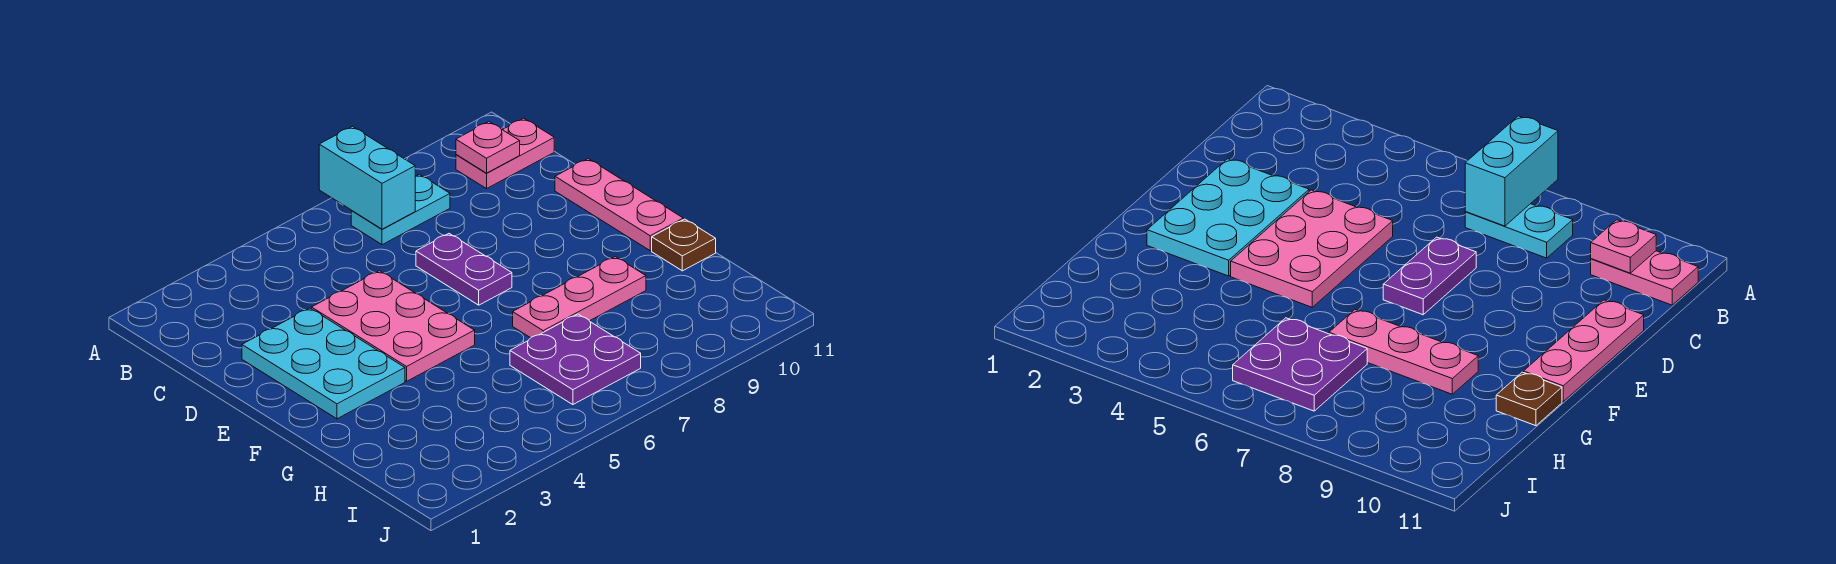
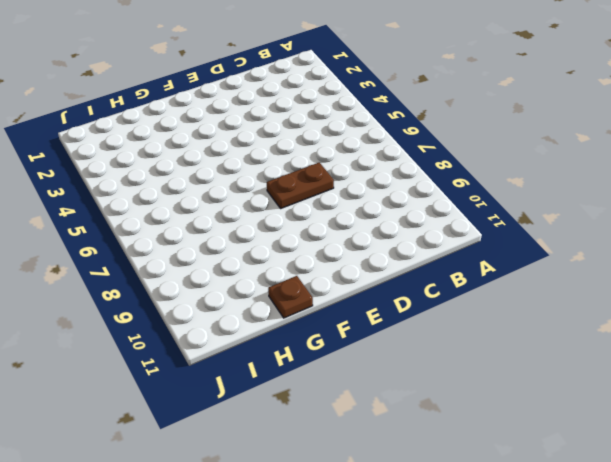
brown 1x2 plate [267,163,334,208] -> purple 1x2 plate [416,234,512,305]
none -> cyan 1x2 plate [351,174,450,245]
none -> pink 1x2 plate [456,118,554,189]

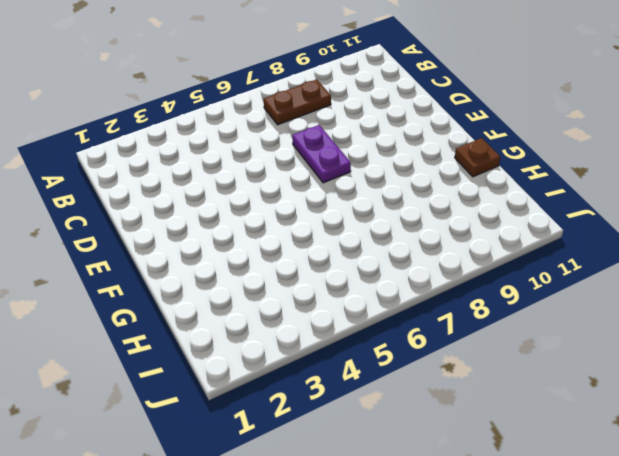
brown 1x2 plate [263,79,331,125] -> cyan 1x2 plate [351,174,450,245]
none -> pink 1x2 plate [456,118,554,189]
none -> cyan 2x3 plate [242,308,405,419]

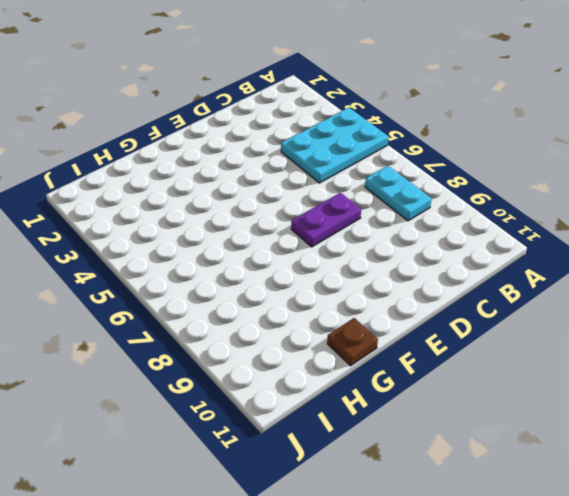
cyan 2x3 plate [281,108,388,183] -> cyan 2x3 plate moved to [242,308,405,419]
none -> pink 1x2 plate [456,118,554,189]
none -> pink 2x3 plate [311,271,475,381]

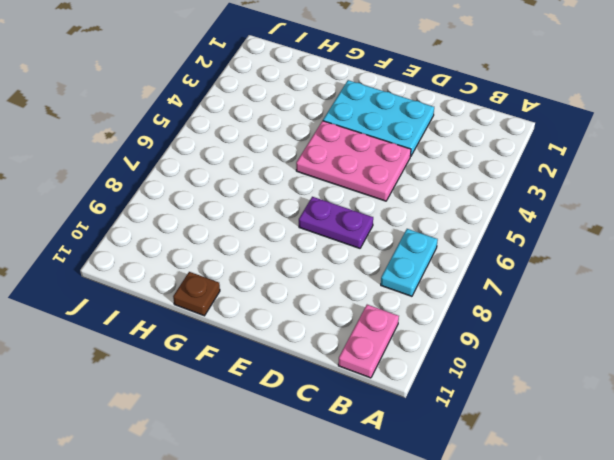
none -> pink 1x3 plate [555,159,683,251]
none -> pink 1x3 plate [513,257,646,338]

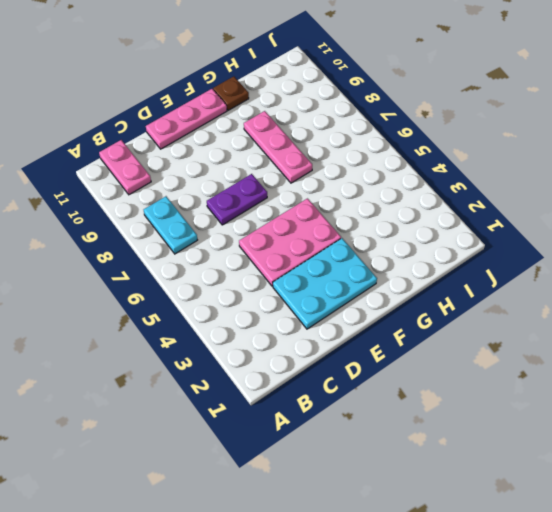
none -> purple 2x2 plate [510,314,641,405]
none -> cyan 1x2 brick [319,126,415,229]

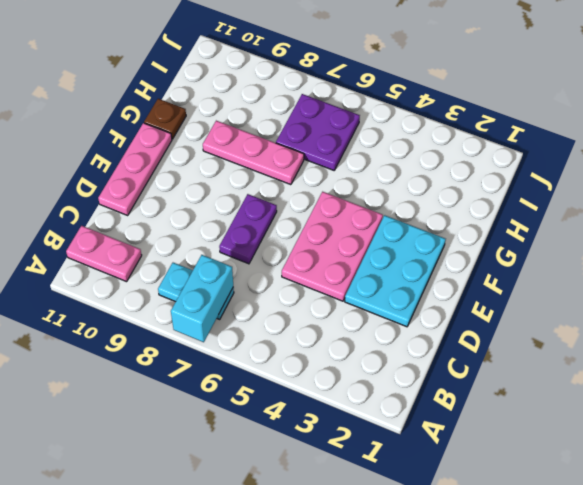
none -> pink 1x1 plate [456,122,520,173]

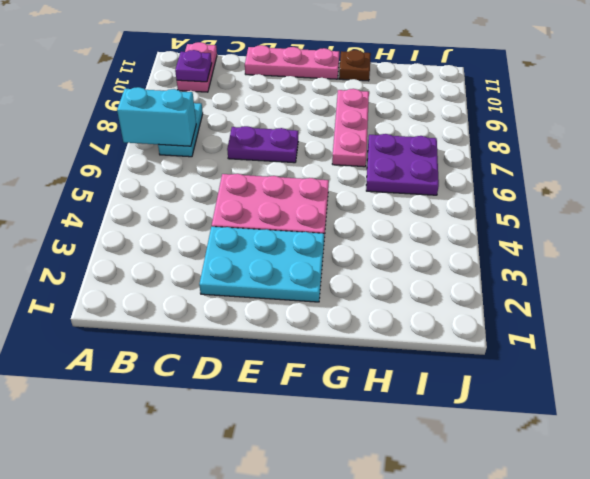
purple 1x1 plate [175,50,212,82] -> pink 1x1 plate [456,122,520,173]

